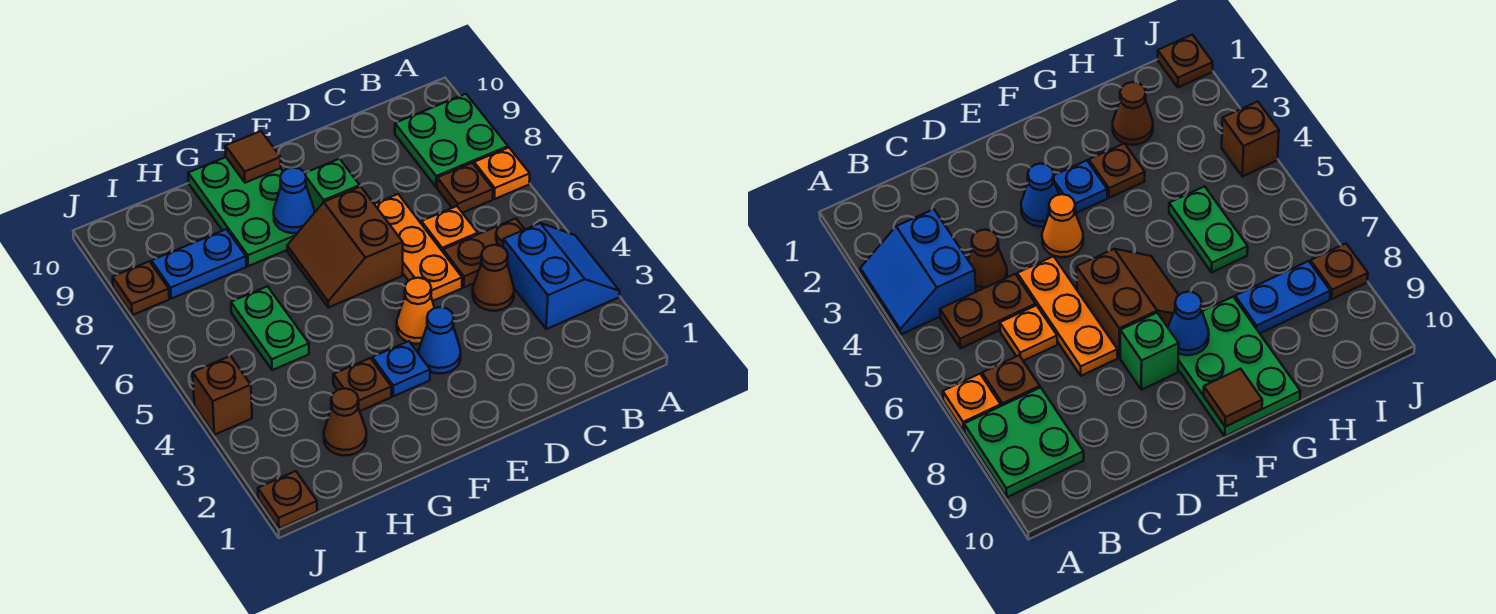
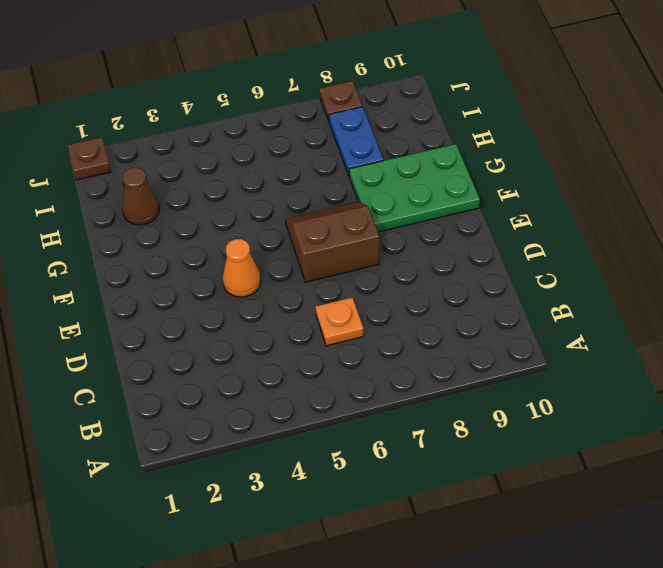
none -> blue 2x2 slope [503,223,620,329]
none -> orange 1x1 plate [474,148,530,199]
none -> green 2x2 plate [395,94,508,187]

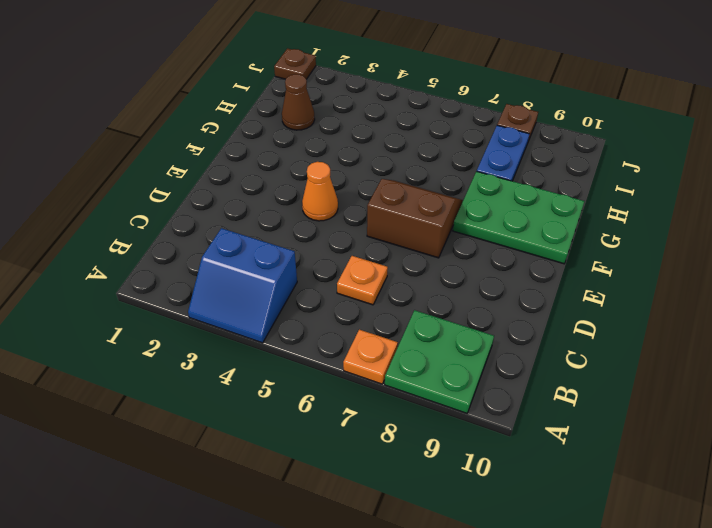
none -> brown 1x2 plate [443,218,525,287]
none -> brown 1x1 plate [437,163,493,213]
none -> brown 1x1 cone [473,245,514,311]

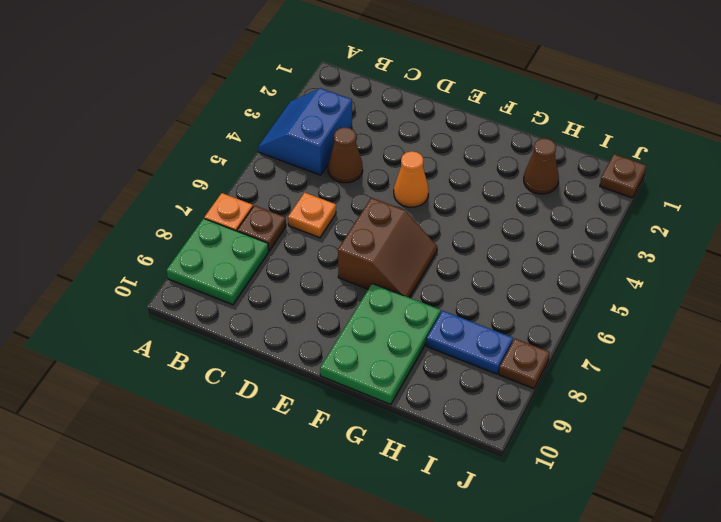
none -> brown 1x2 plate [443,218,525,287]
none -> orange 1x3 plate [374,194,462,301]
none -> blue 1x1 cone [419,307,461,374]

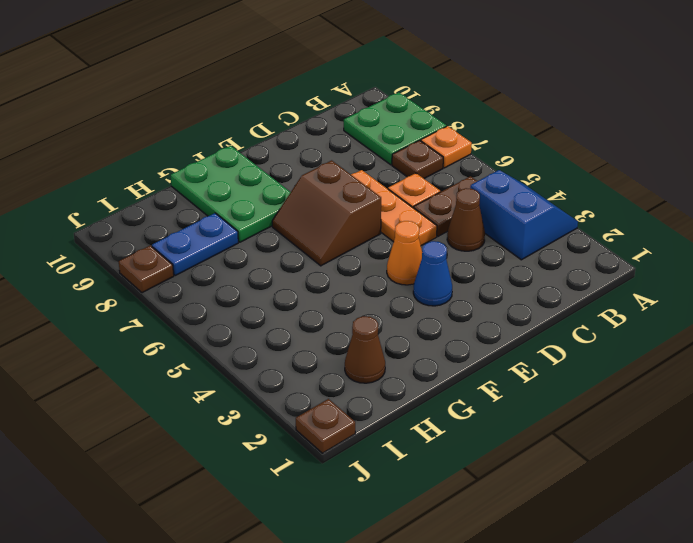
none -> green 1x1 brick [305,159,360,213]
none -> blue 1x1 plate [372,341,430,396]
none -> brown 1x1 plate [333,358,391,411]

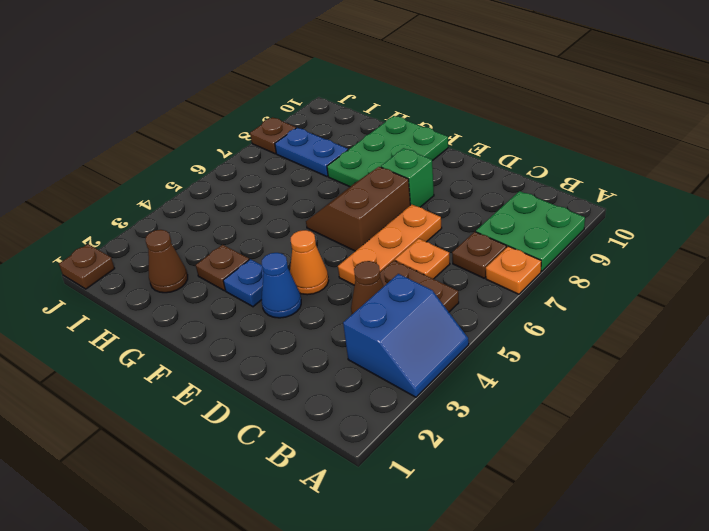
none -> green 1x2 plate [231,286,309,370]
none -> brown 1x1 brick [193,356,252,435]
none -> blue 1x1 cone [274,168,314,233]

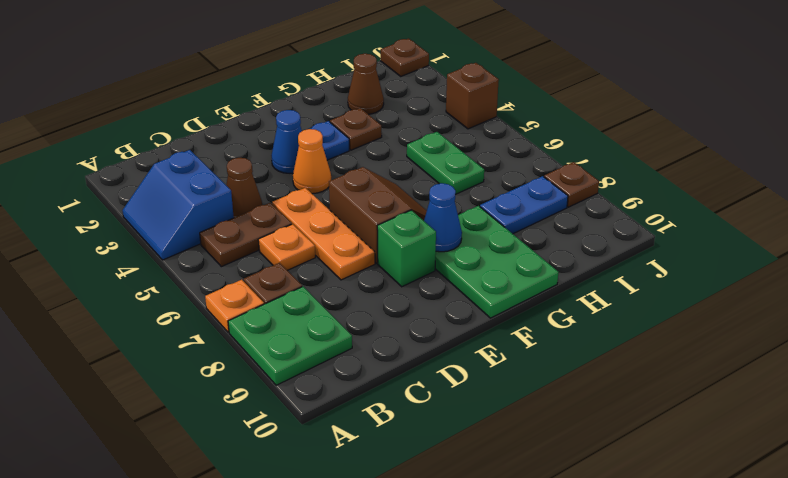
none -> brown 1x1 tile [225,131,281,183]

